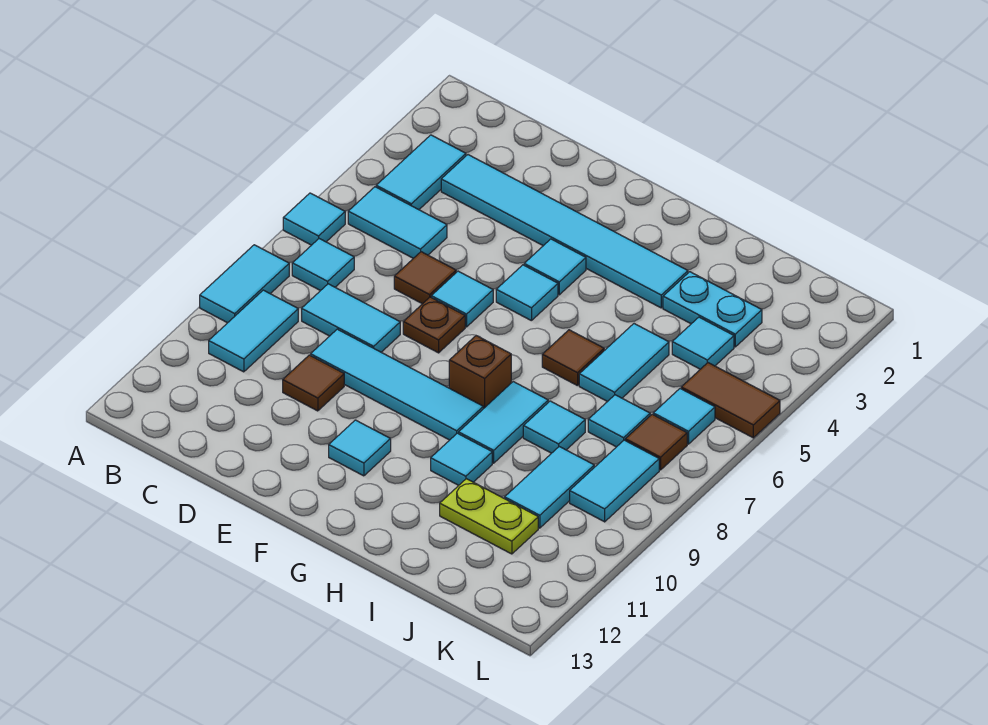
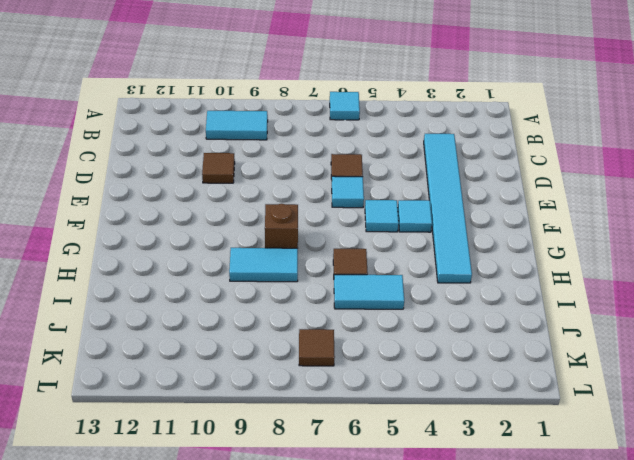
none -> cyan 1x2 tile [200,245,289,323]
none -> cyan 1x2 tile [376,135,466,210]
none -> cyan 1x2 tile [348,187,447,258]
none -> cyan 1x1 tile [292,239,354,291]

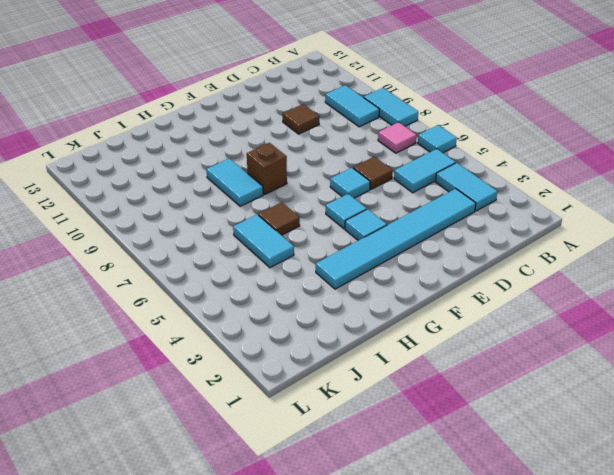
pink 1x1 tile [378,122,416,153] -> cyan 1x1 tile [292,239,354,291]
none -> cyan 1x2 tile [302,284,400,352]
none -> cyan 1x4 tile [311,329,483,440]
none -> brown 1x1 plate [403,297,465,353]
none -> cyan 1x1 tile [329,420,391,476]

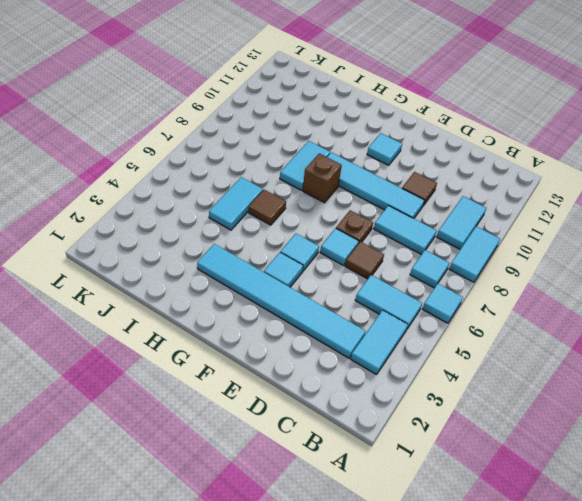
none -> cyan 1x1 tile [431,433,492,485]
none -> cyan 1x2 plate [663,272,762,347]
none -> cyan 1x1 tile [523,401,585,453]
none -> lime 1x2 plate [440,479,538,554]

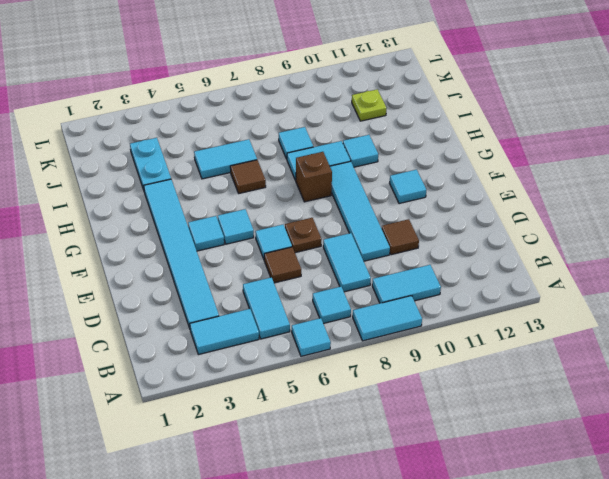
lime 1x1 plate [352,89,387,121] -> lime 1x2 plate [440,479,538,554]
none -> cyan 1x1 tile [672,317,734,369]
none -> cyan 1x1 tile [588,395,650,447]
none -> cyan 1x2 tile [505,447,594,528]
none -> brown 1x2 tile [681,363,780,438]

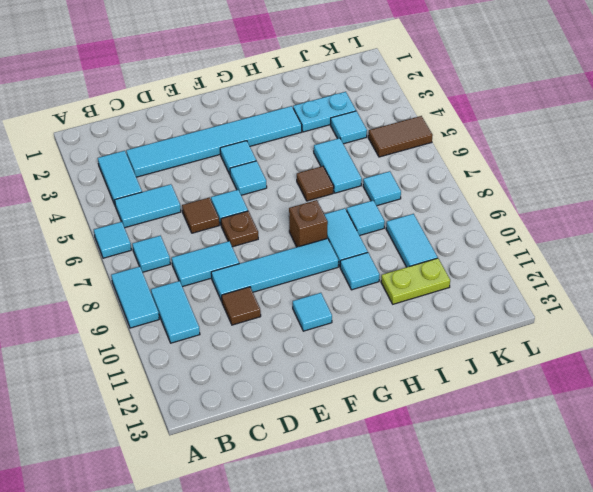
none -> cyan 1x1 tile [653,389,715,444]
none -> brown 1x1 tile [625,414,687,470]
none -> cyan 1x2 tile [570,440,659,522]

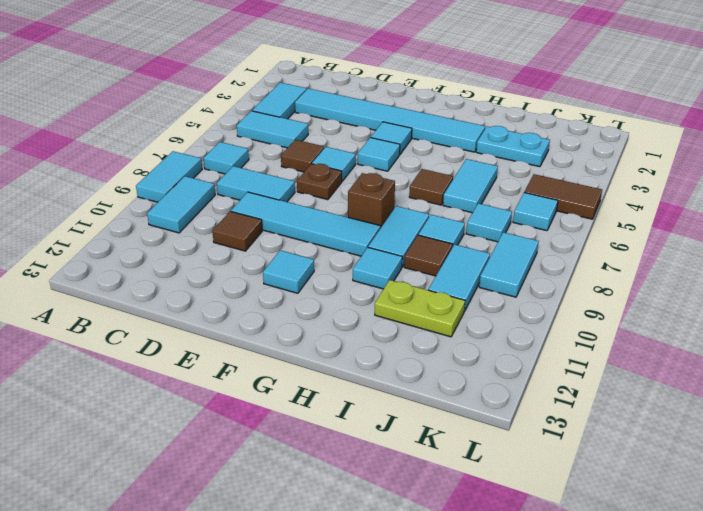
brown 1x1 tile [404,235,453,276] -> brown 1x1 tile moved to [625,414,687,470]
none -> cyan 1x1 tile [283,193,345,245]
none -> cyan 1x1 tile [672,317,734,369]

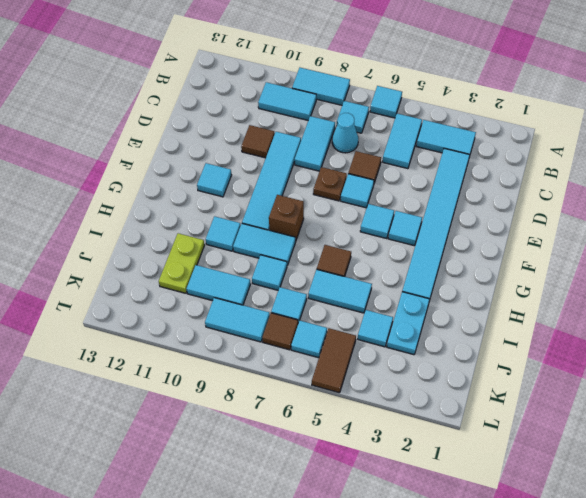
cyan 1x1 cone [332,113,358,153] -> none

